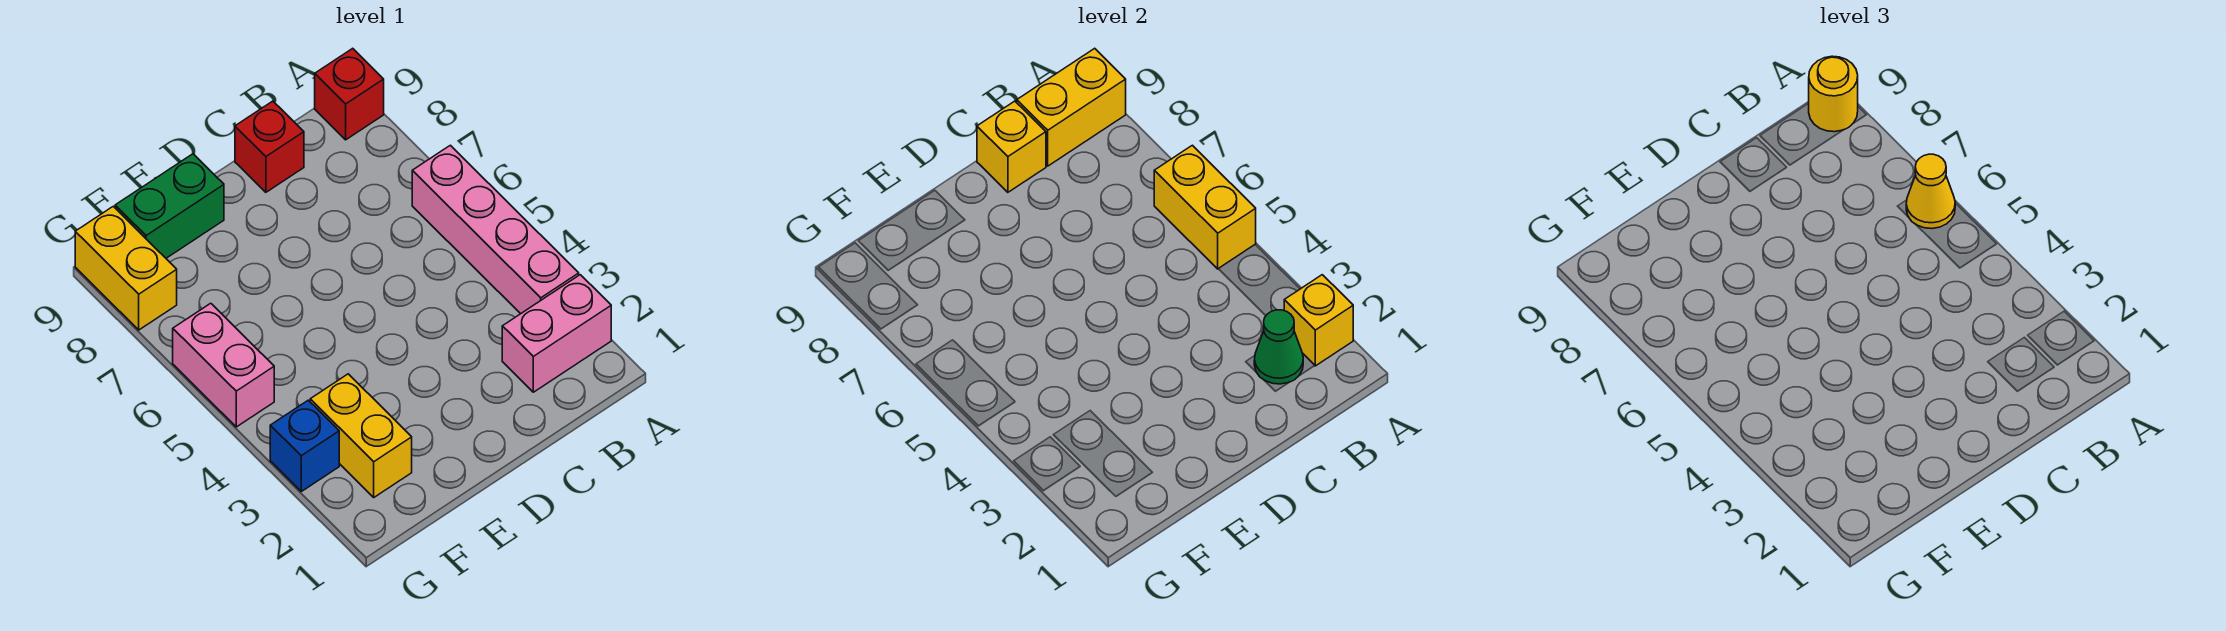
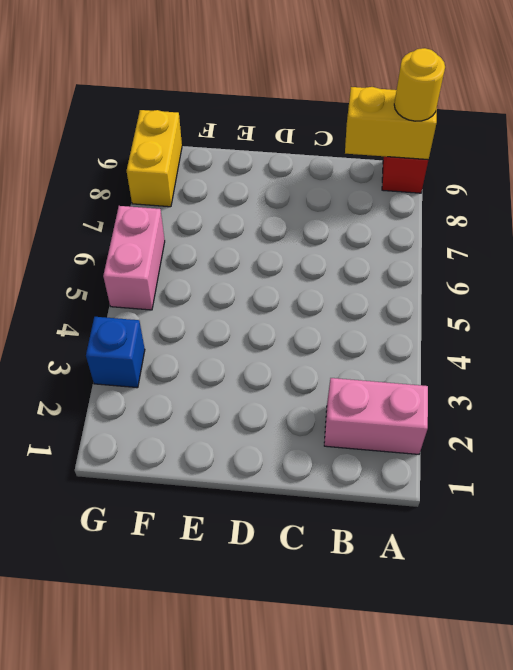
none -> pink 1x4 brick [412,145,579,314]
none -> red 1x1 brick [235,101,304,192]
none -> green 1x2 brick [115,154,224,258]

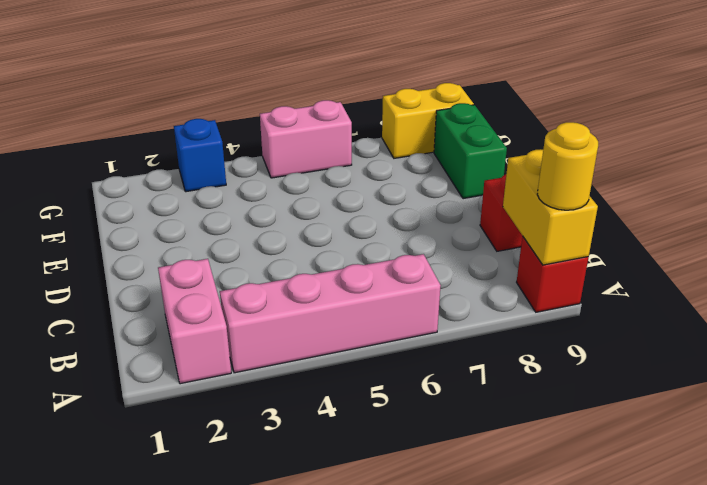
none -> yellow 1x2 brick [310,374,412,497]
none -> yellow 1x1 brick [1284,275,1353,366]
none -> yellow 1x2 brick [1154,145,1256,269]

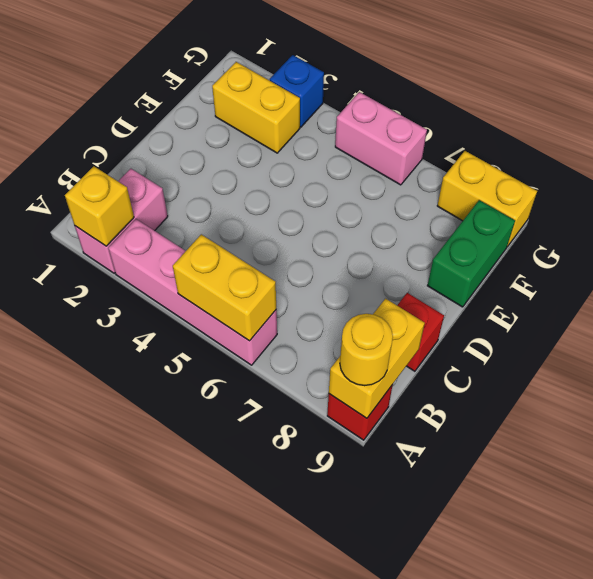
none -> green 1x1 cone [1254,310,1303,384]
none -> yellow 1x1 brick [977,101,1046,192]
none -> yellow 1x1 cone [1906,154,1955,229]

